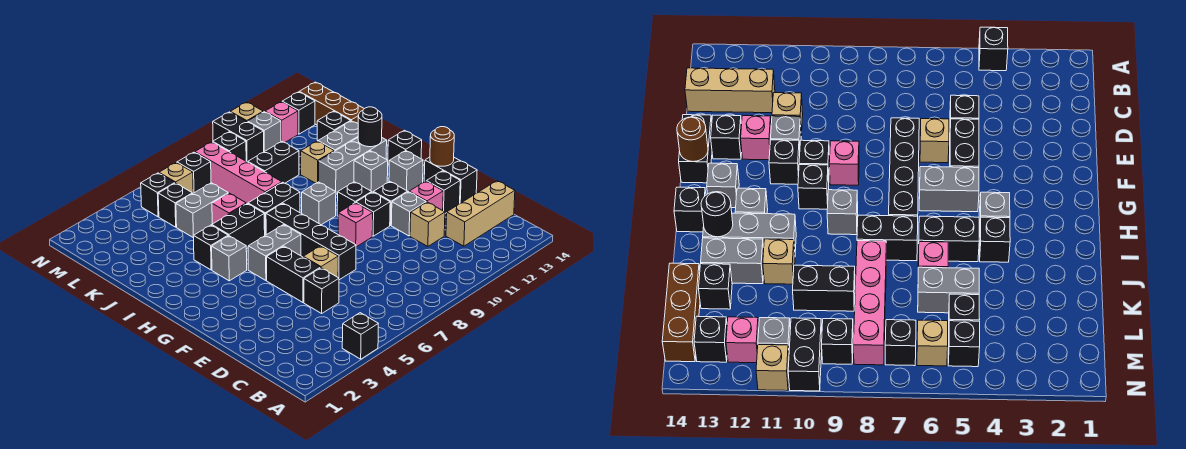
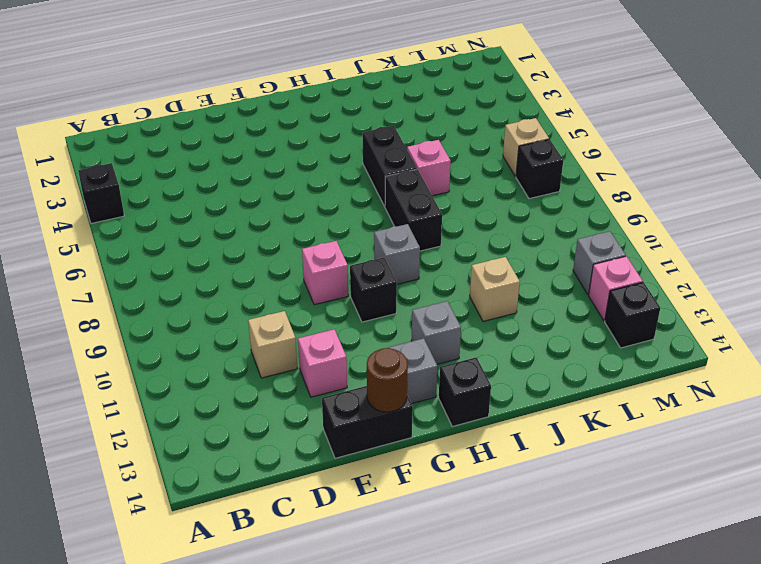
none -> tan 1x3 brick [446,181,515,246]
none -> black 1x1 brick [304,268,339,313]
none -> black 1x2 brick [267,246,320,302]
none -> tan 1x1 brick [304,246,338,277]

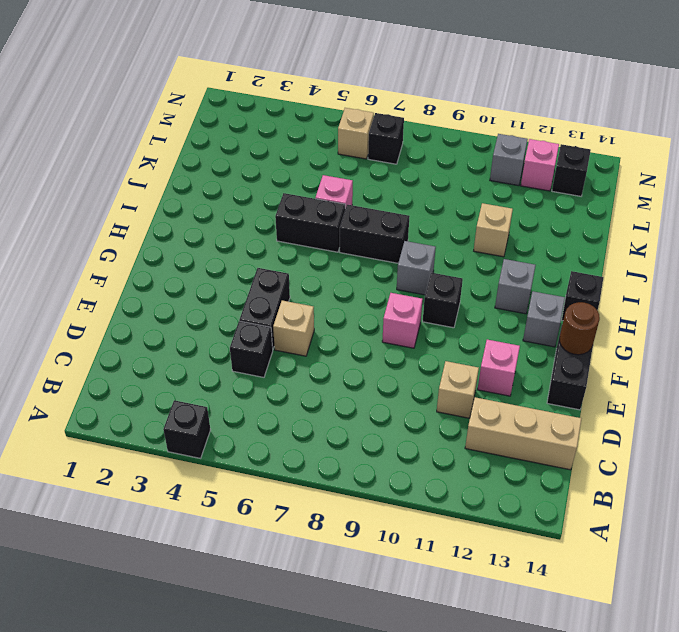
none -> black 1x4 brick [266,203,356,280]
none -> grey 1x1 brick [391,192,426,236]
none -> black 1x1 brick [426,171,460,213]
none -> black 1x1 brick [356,192,390,236]

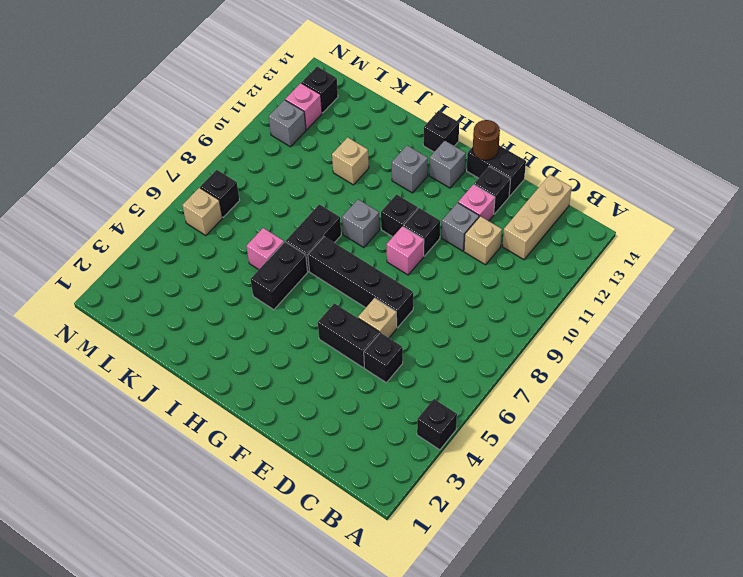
none -> black 1x1 brick [374,182,407,225]
none -> grey 1x2 brick [248,225,301,280]
none -> grey 1x1 brick [212,236,247,281]
none -> black 1x1 brick [193,225,228,270]

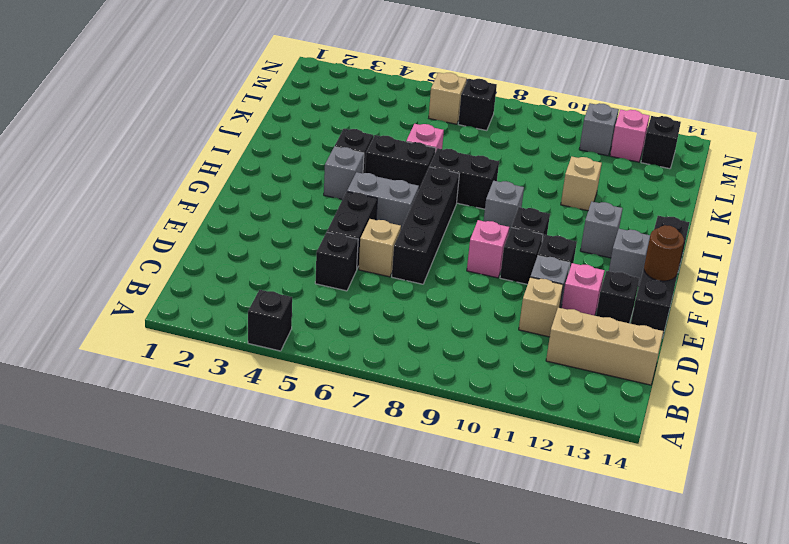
none -> grey 1x3 brick [319,138,387,194]
none -> pink 1x4 brick [195,142,282,204]
none -> grey 1x2 brick [318,121,358,151]
none -> grey 1x2 brick [176,183,228,238]

